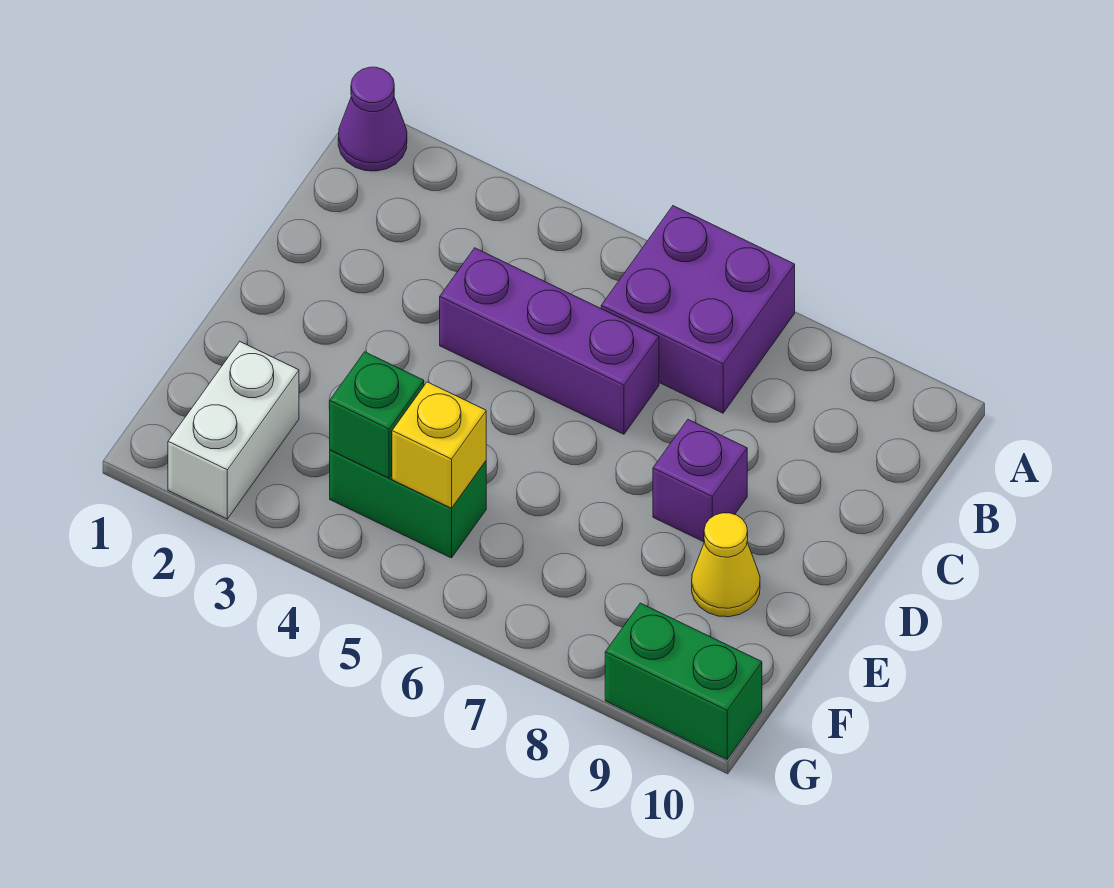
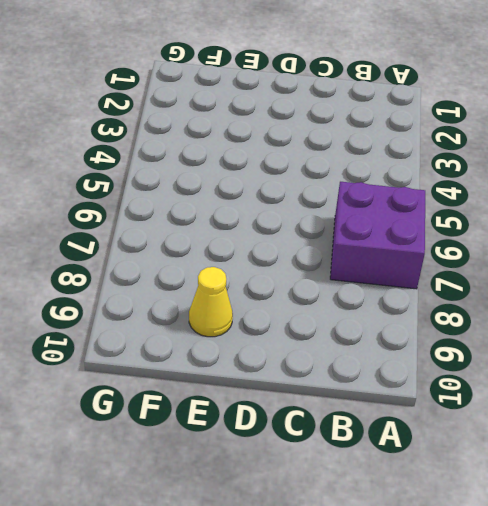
none -> purple 1x1 cone [338,67,407,171]
none -> purple 1x3 brick [440,248,659,434]

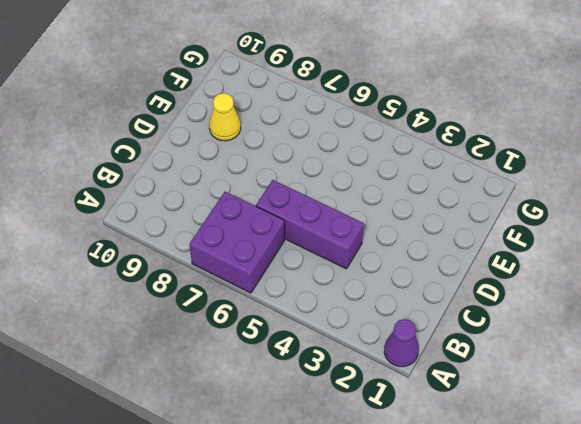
none -> purple 1x1 brick [653,420,747,542]
none -> white 1x2 brick [168,342,299,519]

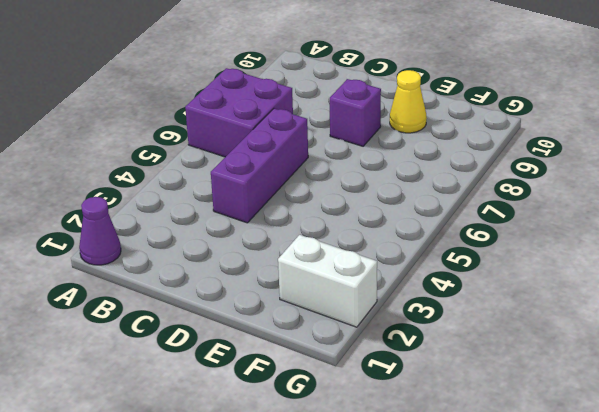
none -> green 1x2 brick [330,450,486,558]
none -> green 1x2 brick [605,603,762,759]

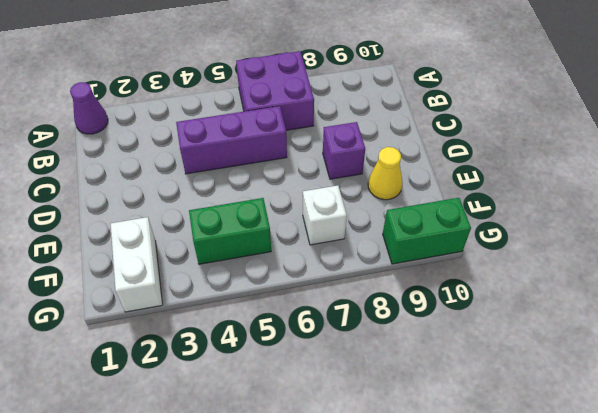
white 1x1 brick [303,185,347,245] -> none
none -> green 1x1 brick [330,352,424,478]
none -> yellow 1x1 brick [392,382,486,508]

